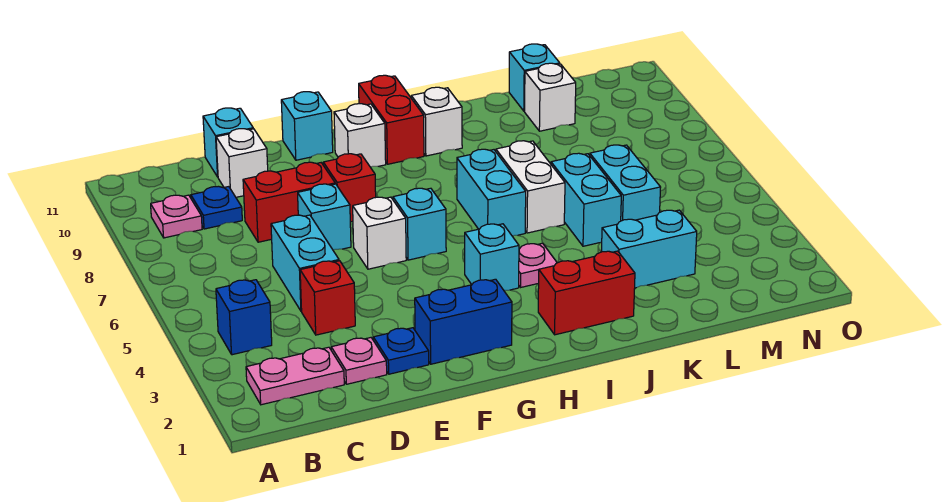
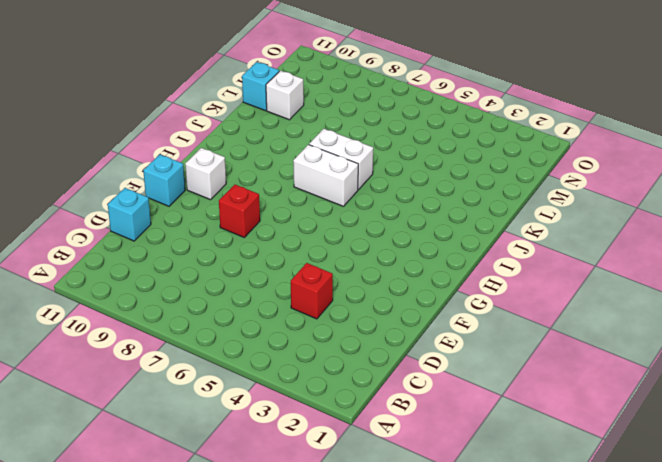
white 1x2 brick [293,145,358,206] -> cyan 1x2 brick [457,149,526,236]
none -> pink 1x2 plate [246,347,344,405]
none -> blue 1x1 brick [216,280,272,355]
none -> pink 1x1 plate [151,195,202,238]
none -> blue 1x1 plate [191,186,242,229]

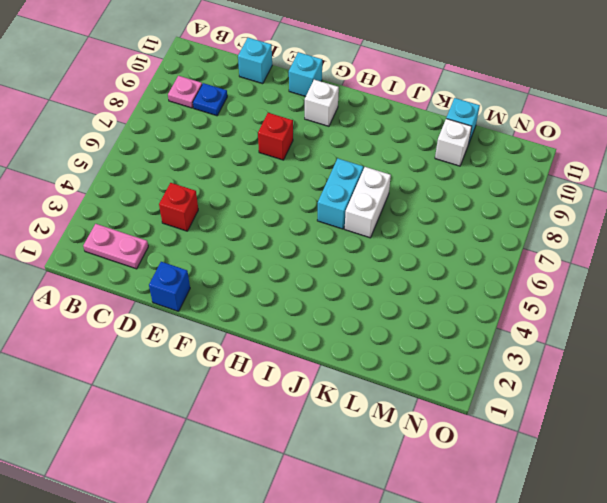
blue 1x1 brick [149,262,190,311] -> blue 1x1 brick moved to [216,280,272,355]
none -> pink 1x1 plate [331,338,387,384]
none -> cyan 1x2 brick [271,215,339,311]
none -> red 1x2 brick [243,162,335,242]
none -> white 1x1 brick [216,129,268,197]

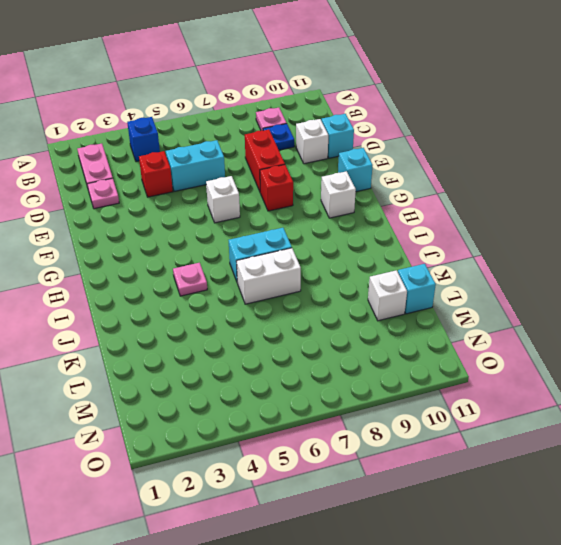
none -> blue 1x1 plate [373,328,429,374]
none -> cyan 1x1 brick [298,184,351,250]
none -> blue 1x2 brick [415,279,512,364]
none -> cyan 1x1 brick [393,188,446,260]

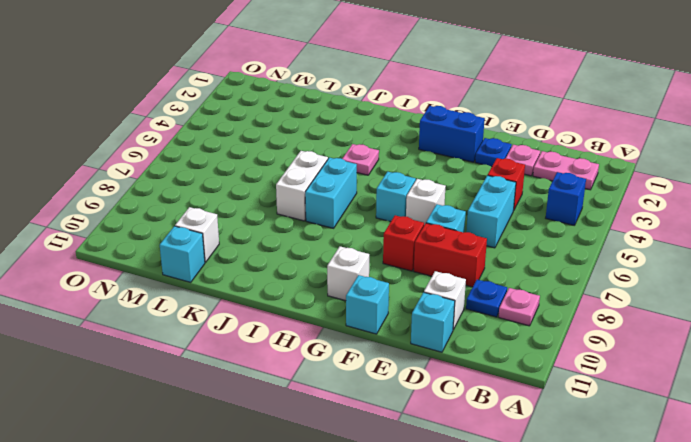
none -> cyan 1x1 brick [465,224,519,291]
none -> red 1x2 brick [359,75,424,164]
none -> red 1x2 brick [538,251,635,335]
none -> white 1x1 brick [411,87,462,156]

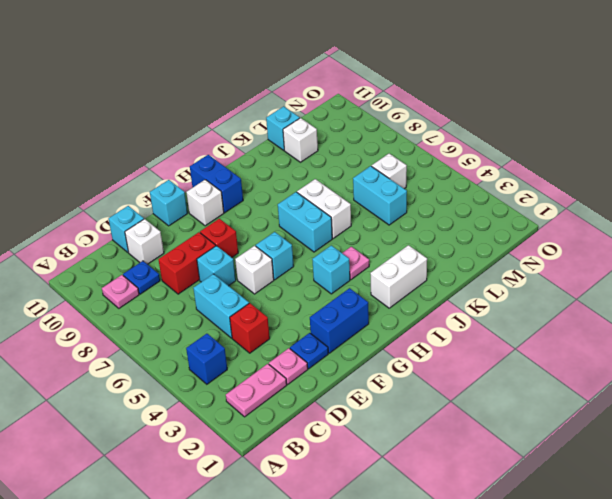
blue 1x2 brick [190,155,243,213] -> red 1x2 brick [359,75,424,164]
white 1x2 brick [370,245,427,308] -> red 1x2 brick [538,251,635,335]
white 1x1 brick [372,154,407,189] -> white 1x1 brick moved to [411,87,462,156]
none -> cyan 1x2 brick [601,210,697,288]
none -> cyan 1x2 brick [551,153,621,246]

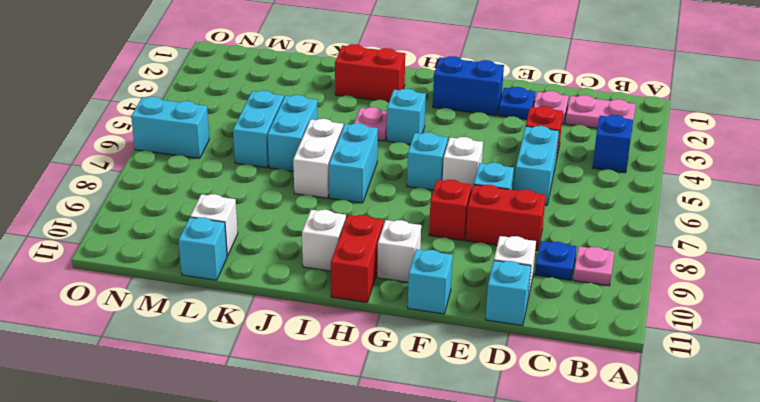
cyan 1x2 brick [131,97,209,158] -> cyan 1x2 brick moved to [601,210,697,288]

